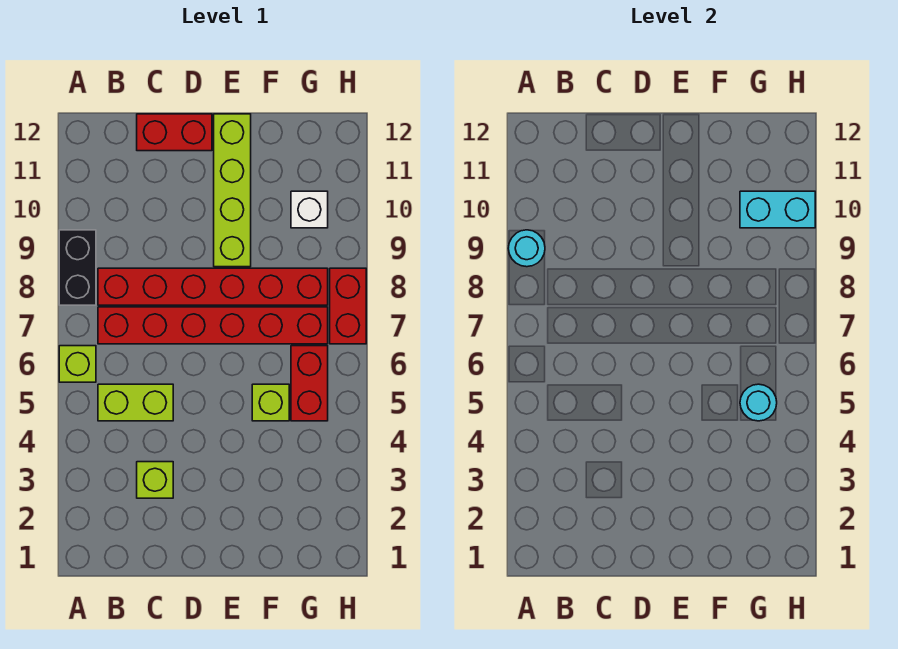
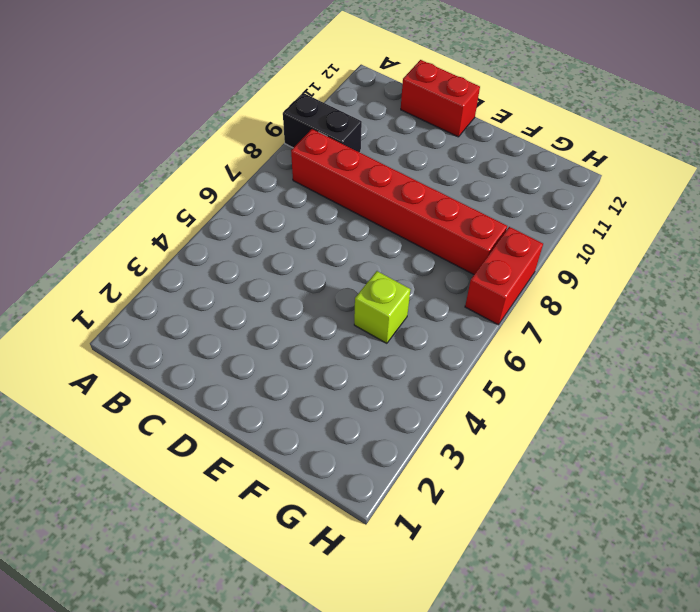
black 1x2 brick [283,93,362,152] -> black 1x2 brick turned to [59,230,96,305]
none -> lime 1x1 brick [59,346,96,382]
none -> lime 1x2 brick [98,384,173,421]
none -> red 1x6 brick [98,307,328,344]

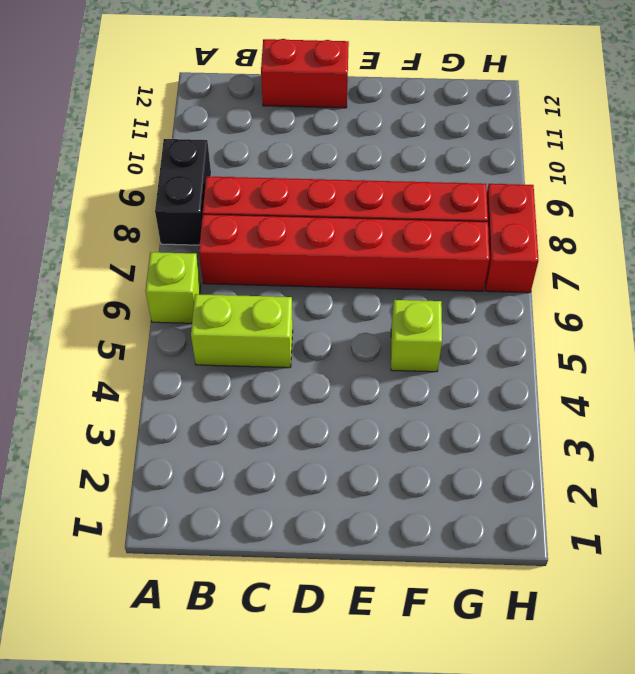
none -> lime 1x1 brick [137,462,173,498]
none -> lime 1x4 brick [214,114,251,267]
none -> red 1x2 brick [291,346,328,421]

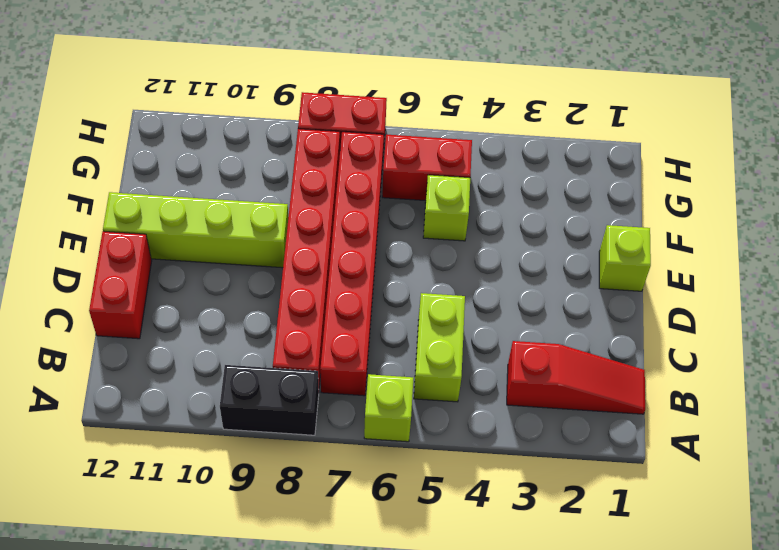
red 1x3 slope [507,341,645,414] -> none
lime 1x1 brick [599,225,651,291] -> lime 1x1 brick moved to [137,462,173,498]
none -> white 1x1 brick [291,191,328,228]
none -> cyan 1x1 round brick [508,230,545,267]
none -> cyan 1x1 round brick [740,384,777,421]

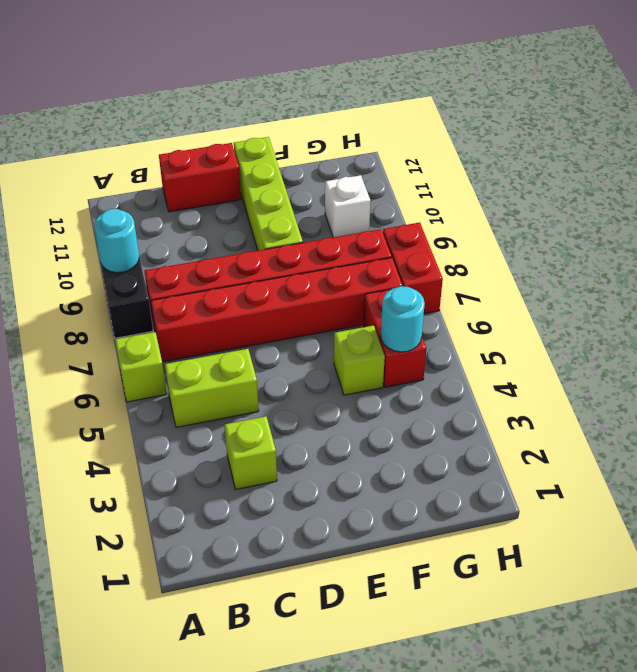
none -> cyan 1x2 brick [740,191,815,228]

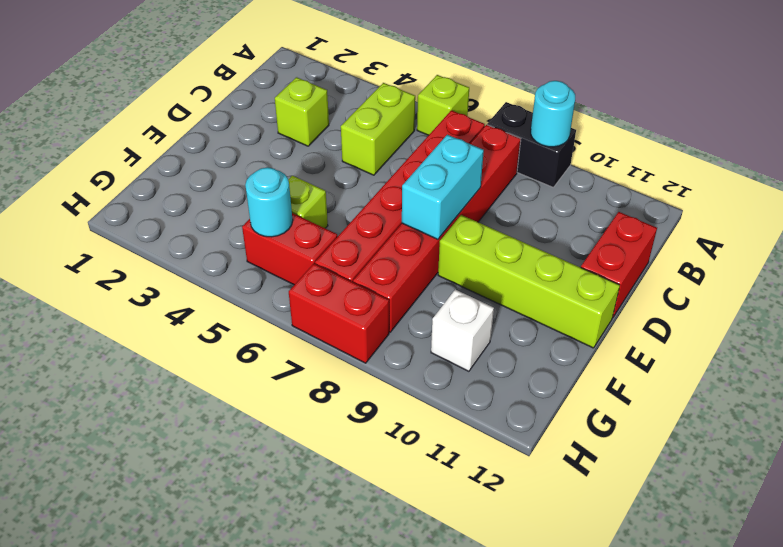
cyan 1x2 brick [402,135,484,239] -> cyan 1x2 brick moved to [740,191,815,228]

